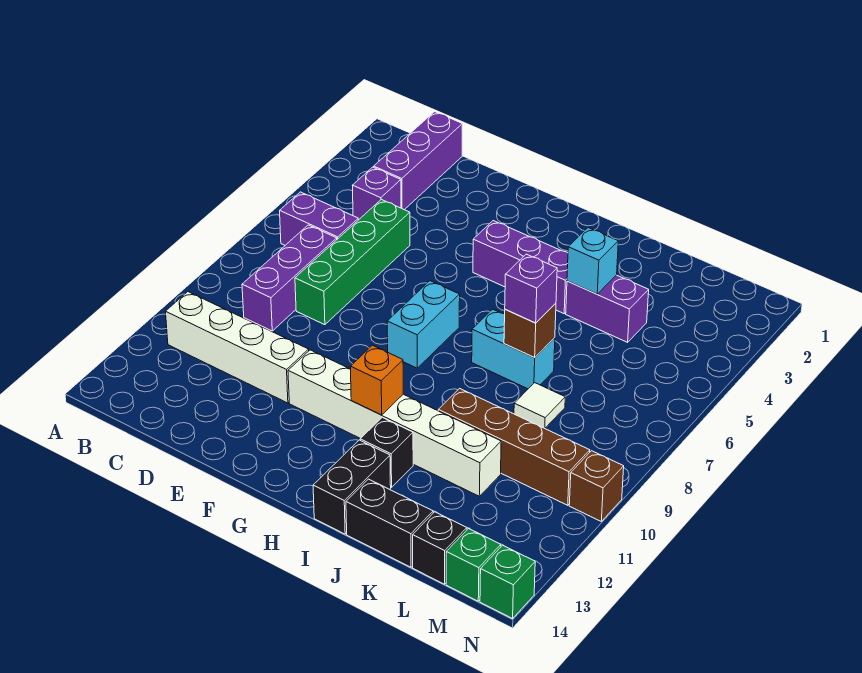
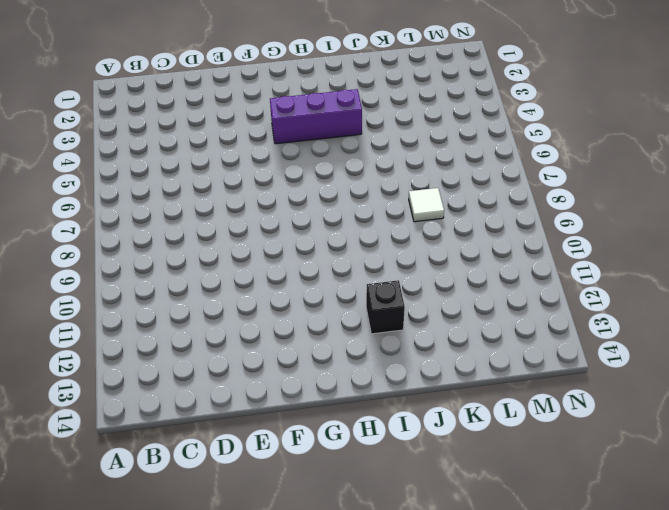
none -> purple 1x2 brick [280,192,358,245]
none -> white 1x4 brick [166,292,309,403]
none -> purple 1x3 brick [374,112,463,210]

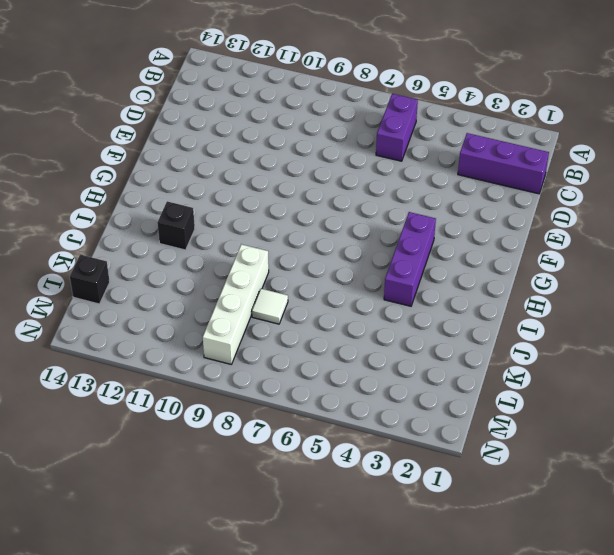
white 1x4 brick [202,244,269,364] -> white 1x4 brick moved to [166,292,309,403]
none -> purple 1x1 brick [352,167,401,220]
none -> purple 1x3 brick [242,225,337,331]
none -> green 1x4 brick [295,199,410,325]

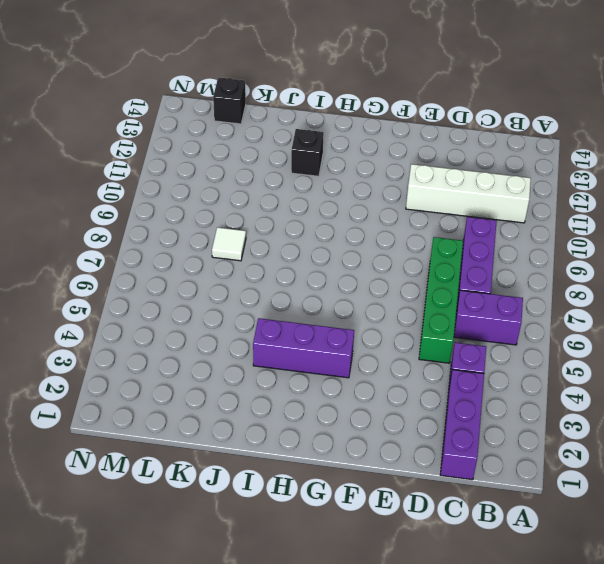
none -> white 1x6 brick [288,350,501,496]
none -> cyan 1x2 brick [387,281,460,368]
none -> cyan 1x2 brick [472,309,555,389]

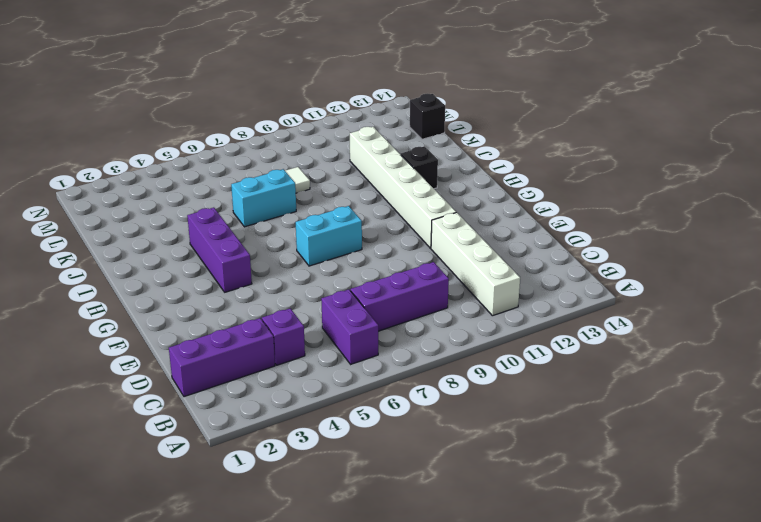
cyan 1x2 brick [231,169,296,227] -> cyan 1x2 brick turned to [472,309,555,389]
none -> green 1x4 brick [295,199,410,325]
none -> black 1x2 brick [313,440,391,534]
none -> purple 1x2 brick [566,275,649,342]

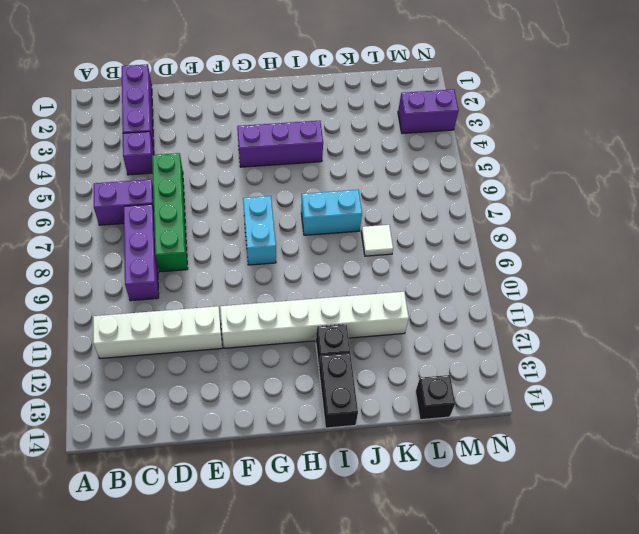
purple 1x2 brick [398,89,459,133] -> purple 1x2 brick moved to [566,275,649,342]
none -> brown 1x4 brick [438,388,590,505]
none -> black 1x2 brick [346,479,433,567]
none -> green 1x1 brick [446,529,501,601]

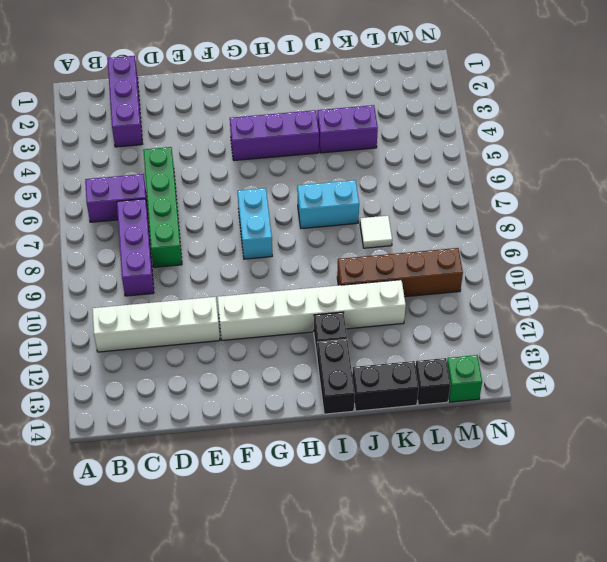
none -> purple 1x1 brick [352,167,401,220]
none -> brown 1x1 brick [569,451,624,521]
none -> green 1x1 brick [480,545,535,619]

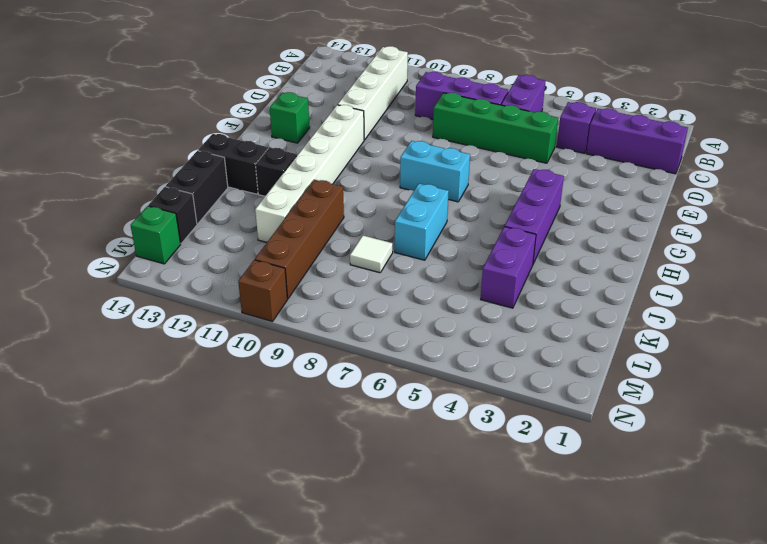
green 1x1 brick [270,92,310,143] -> green 1x1 brick moved to [480,545,535,619]
none -> orange 1x1 brick [350,345,403,415]
none -> cyan 1x1 brick [567,228,618,294]
none -> brown 1x1 brick [504,303,556,358]

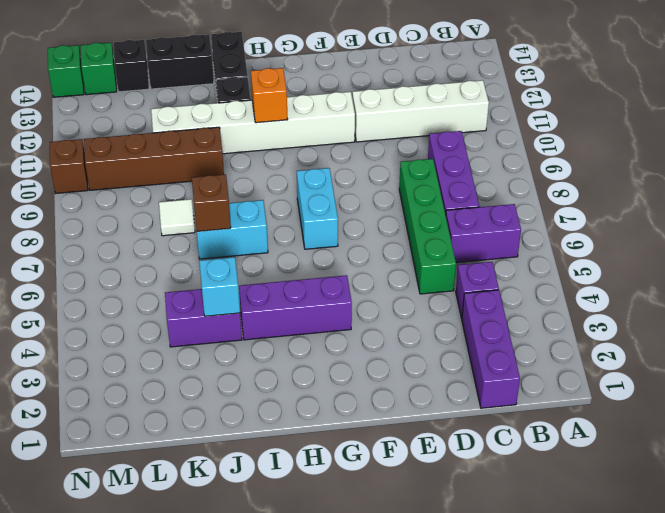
none -> purple 1x1 brick [505,254,557,323]

